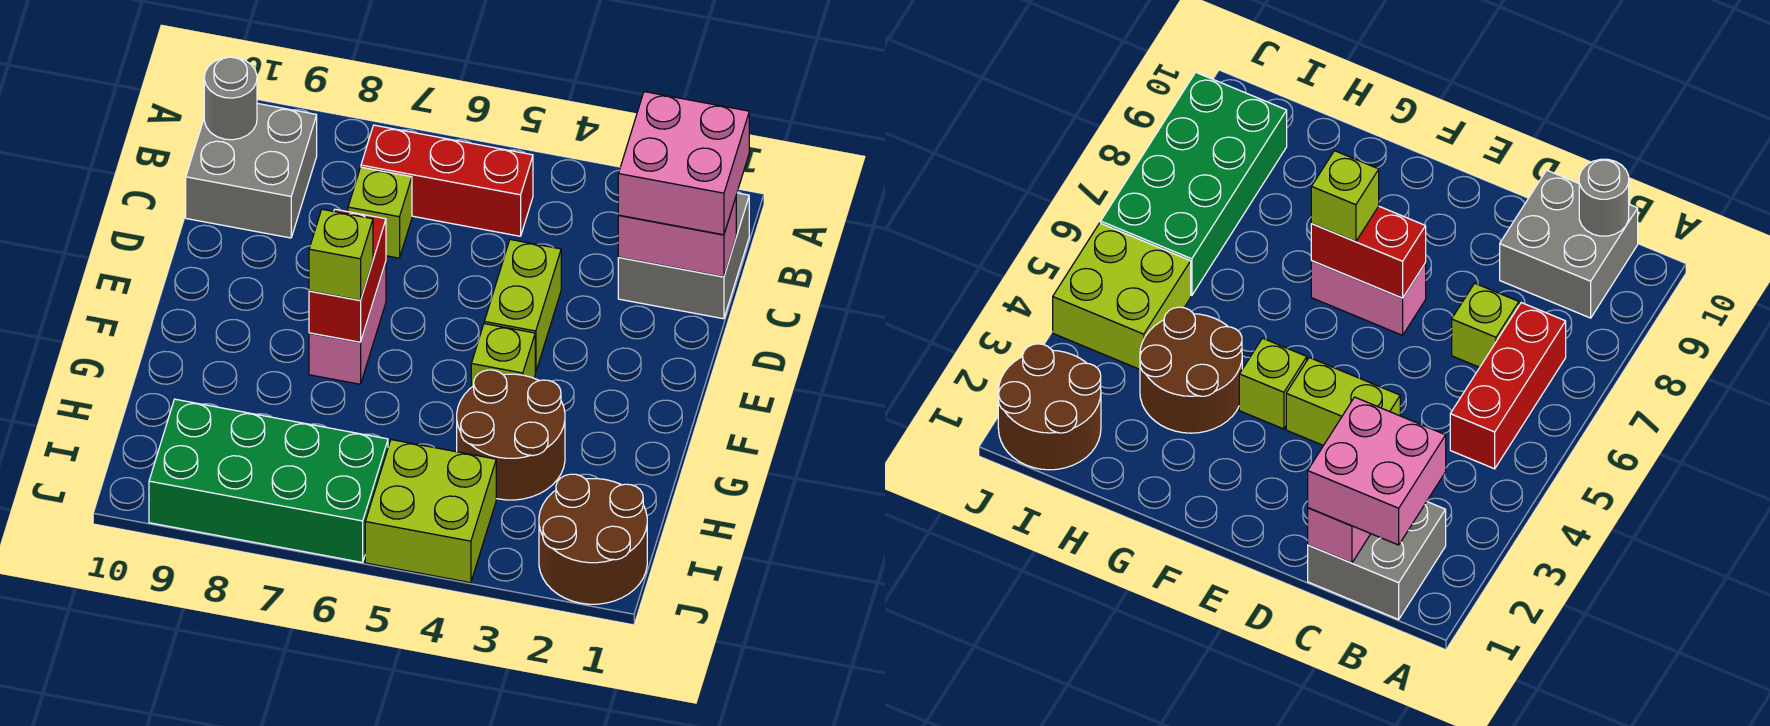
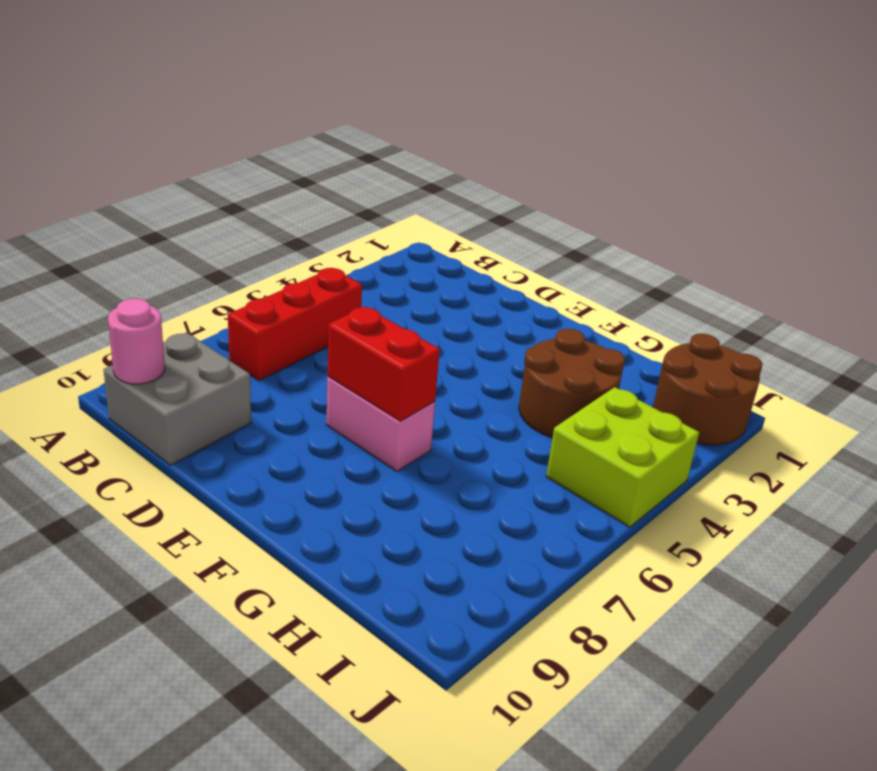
pink 1x1 round brick [108,299,165,384] -> grey 1x1 round brick [204,57,257,140]
none -> grey 2x2 brick [618,193,749,319]
none -> lime 1x1 brick [348,167,412,258]
none -> lime 1x2 brick [484,240,561,373]

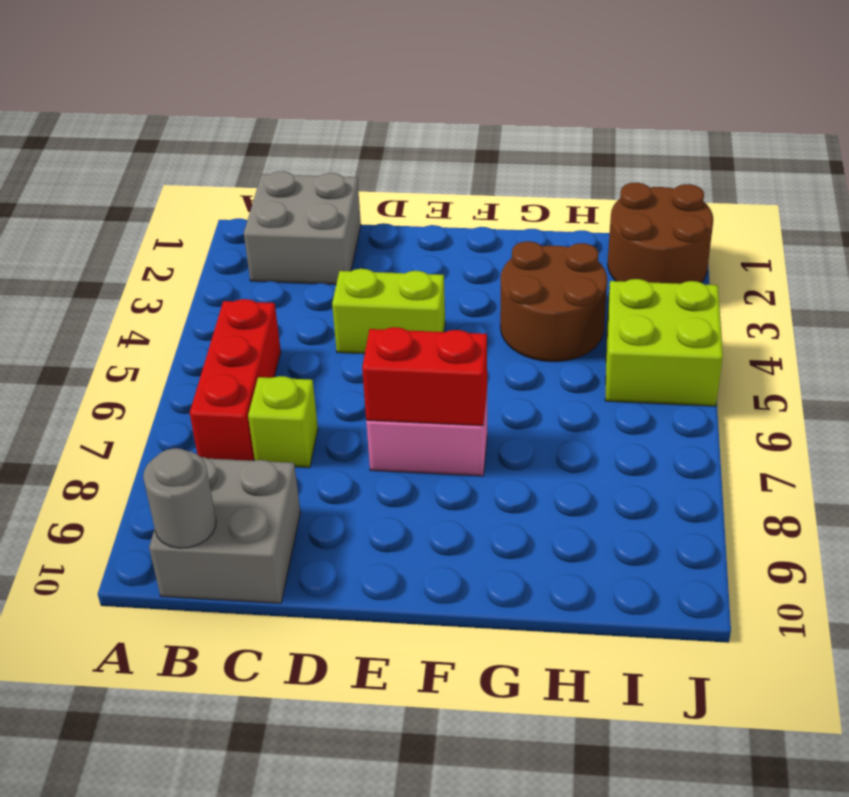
none -> lime 1x1 brick [471,324,535,387]
none -> green 2x4 brick [149,399,388,562]
none -> pink 1x2 brick [618,198,736,277]

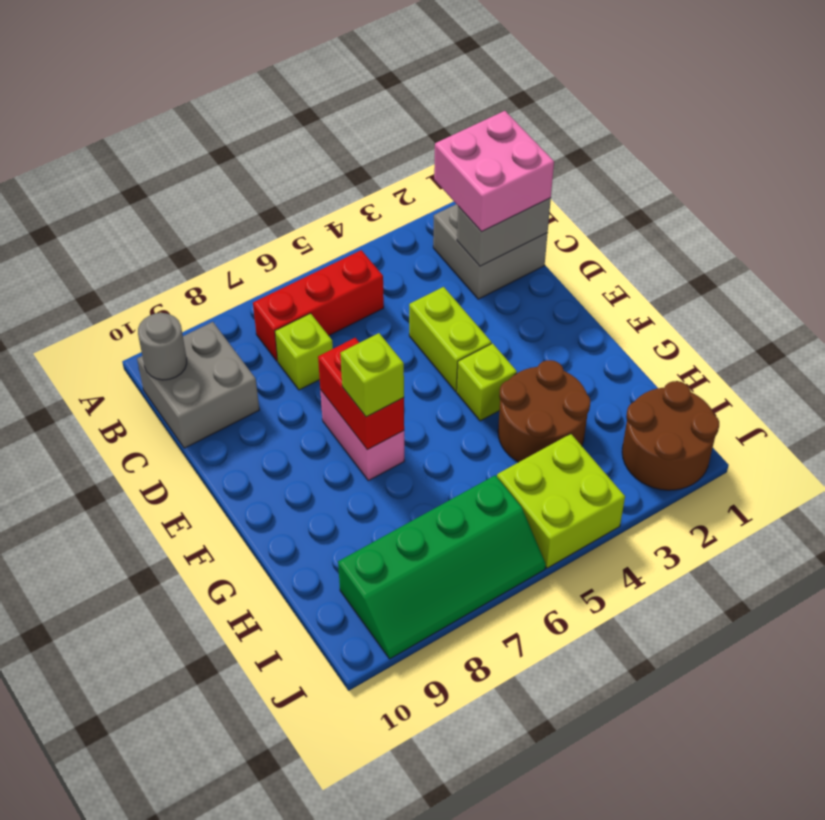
grey 1x2 brick [457,198,551,266] -> pink 1x2 brick [618,198,736,277]
green 2x4 slope [338,475,546,659] -> green 2x4 brick [149,399,388,562]

